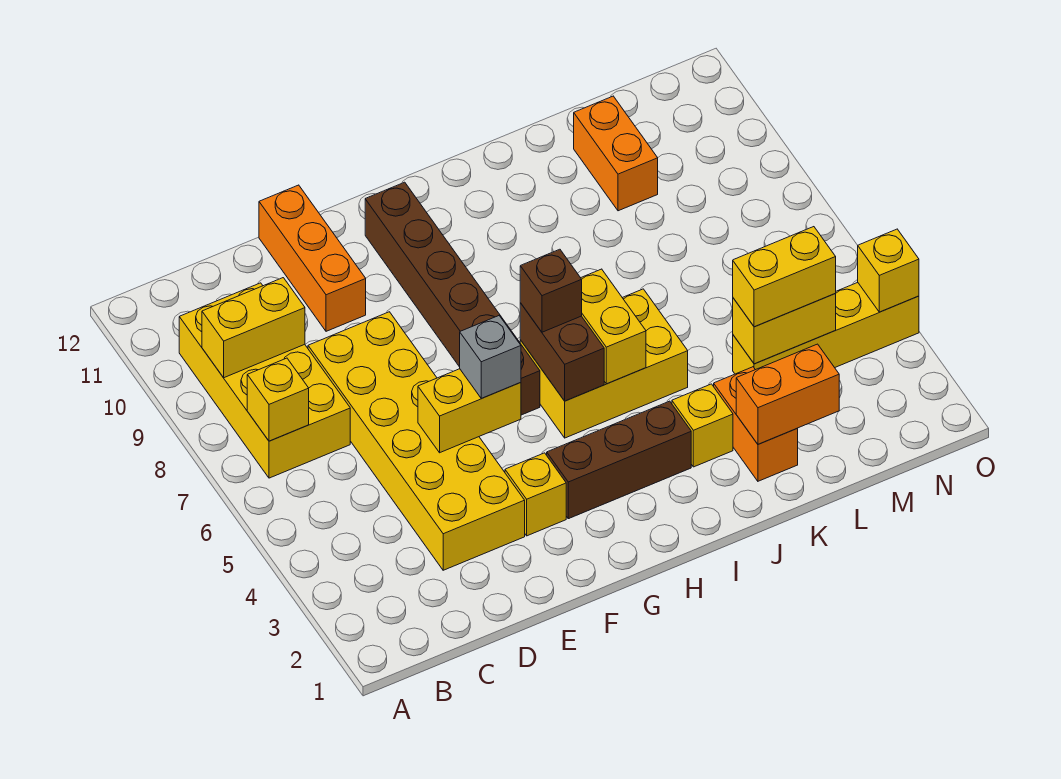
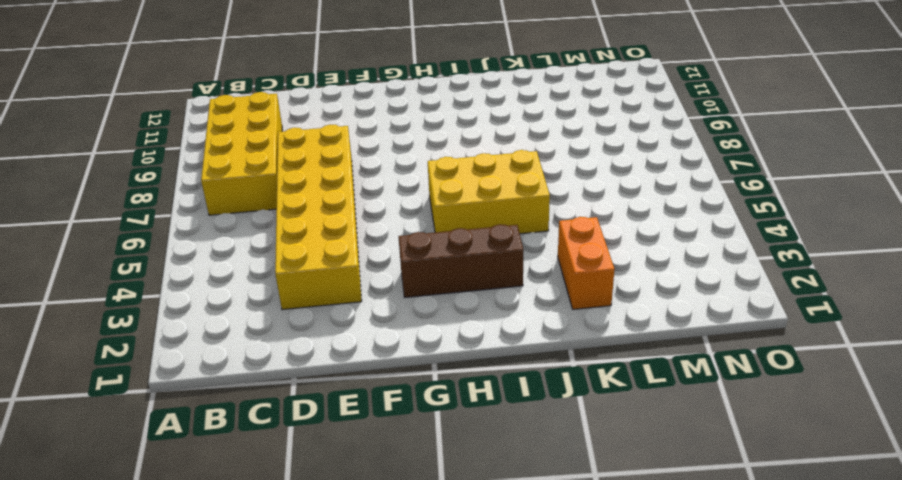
none -> orange 1x3 brick [259,185,366,331]
none -> yellow 1x1 brick [505,453,566,536]
none -> brown 1x6 brick [365,182,540,415]

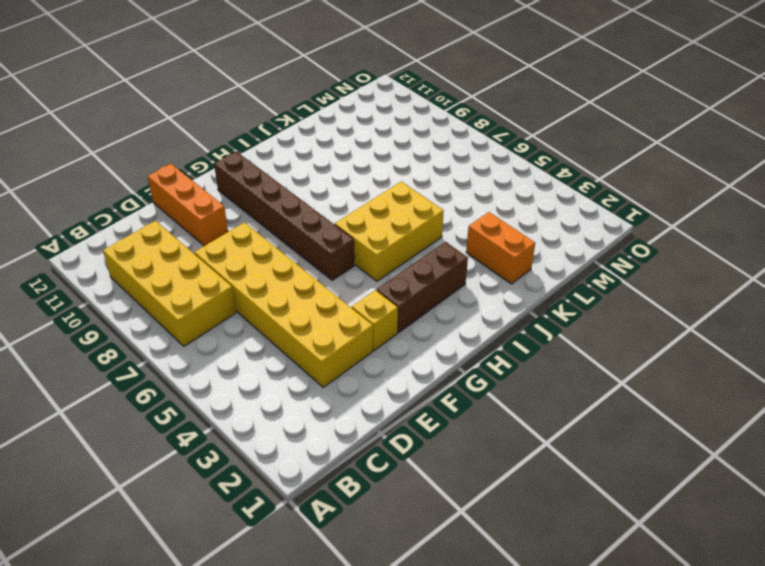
none -> yellow 1x1 brick [672,384,733,467]
none -> yellow 1x4 brick [733,283,919,374]
none -> orange 1x2 brick [574,96,658,211]

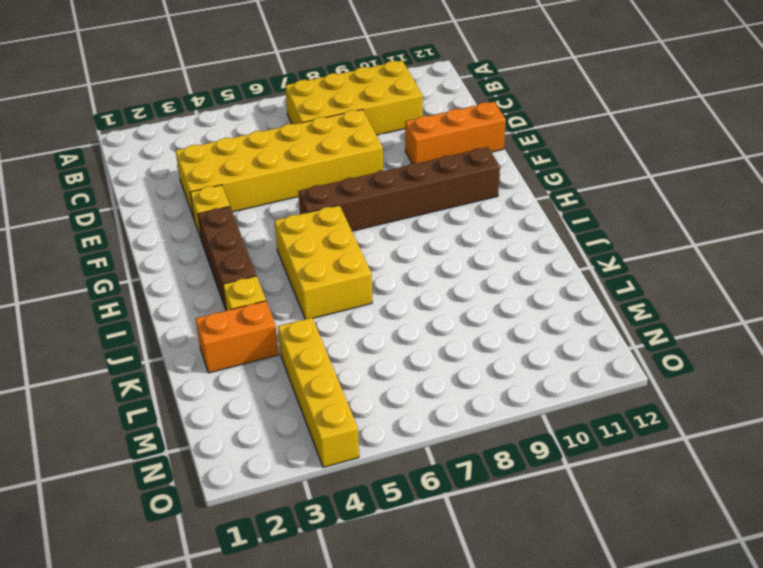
none -> orange 1x2 brick [574,96,658,211]
none -> yellow 1x1 brick [247,358,309,441]
none -> yellow 1x2 brick [202,278,305,378]

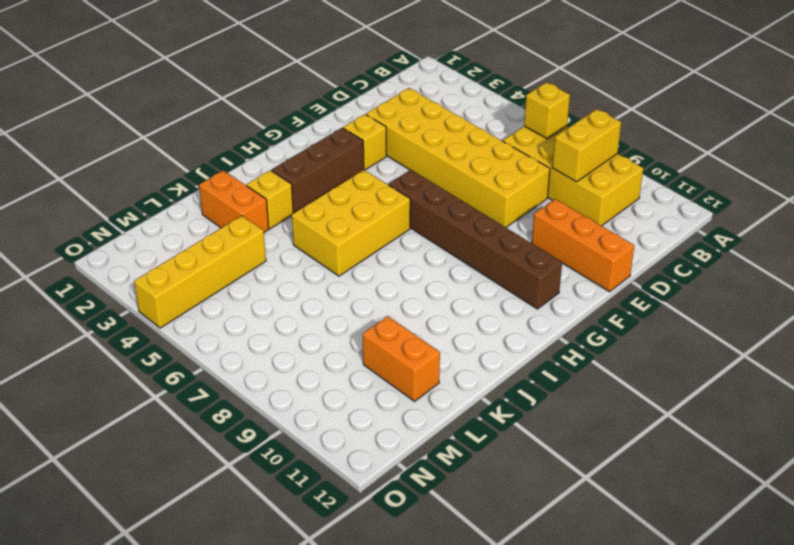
none -> yellow 1x2 brick [418,369,521,453]
none -> brown 1x2 brick [520,303,604,401]
none -> yellow 1x2 brick [581,269,646,384]

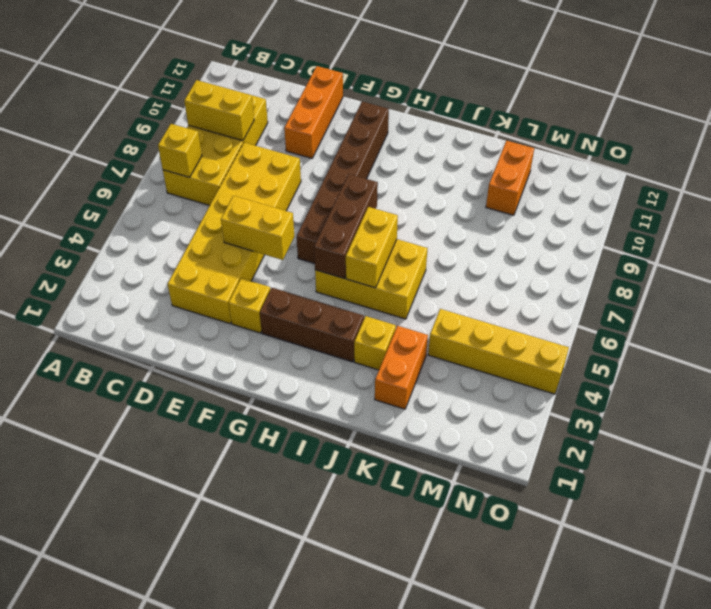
brown 1x3 brick [314,174,378,278] -> brown 1x2 brick [520,303,604,401]
none -> orange 1x2 brick [736,344,839,444]
none -> yellow 1x2 brick [733,293,836,364]
none -> yellow 1x1 brick [858,229,919,312]

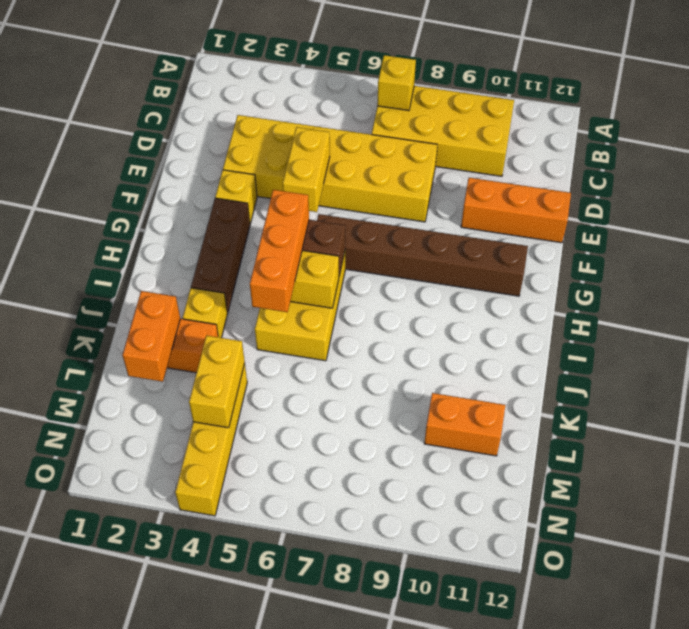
orange 1x3 brick [250,190,309,312] -> none
none -> yellow 1x2 brick [202,278,305,378]
none -> yellow 1x1 brick [858,229,919,312]
none -> grey 1x1 brick [460,316,521,398]

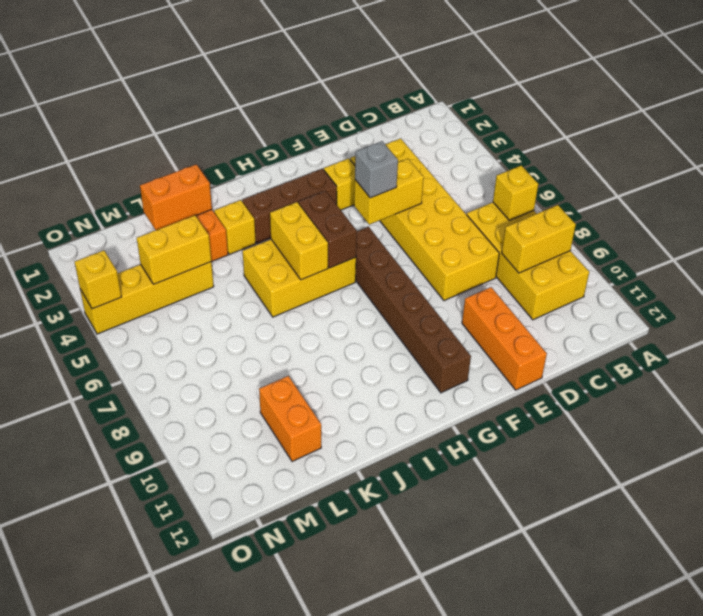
none -> brown 1x1 brick [520,249,582,332]
none -> yellow 1x2 brick [733,227,836,327]

